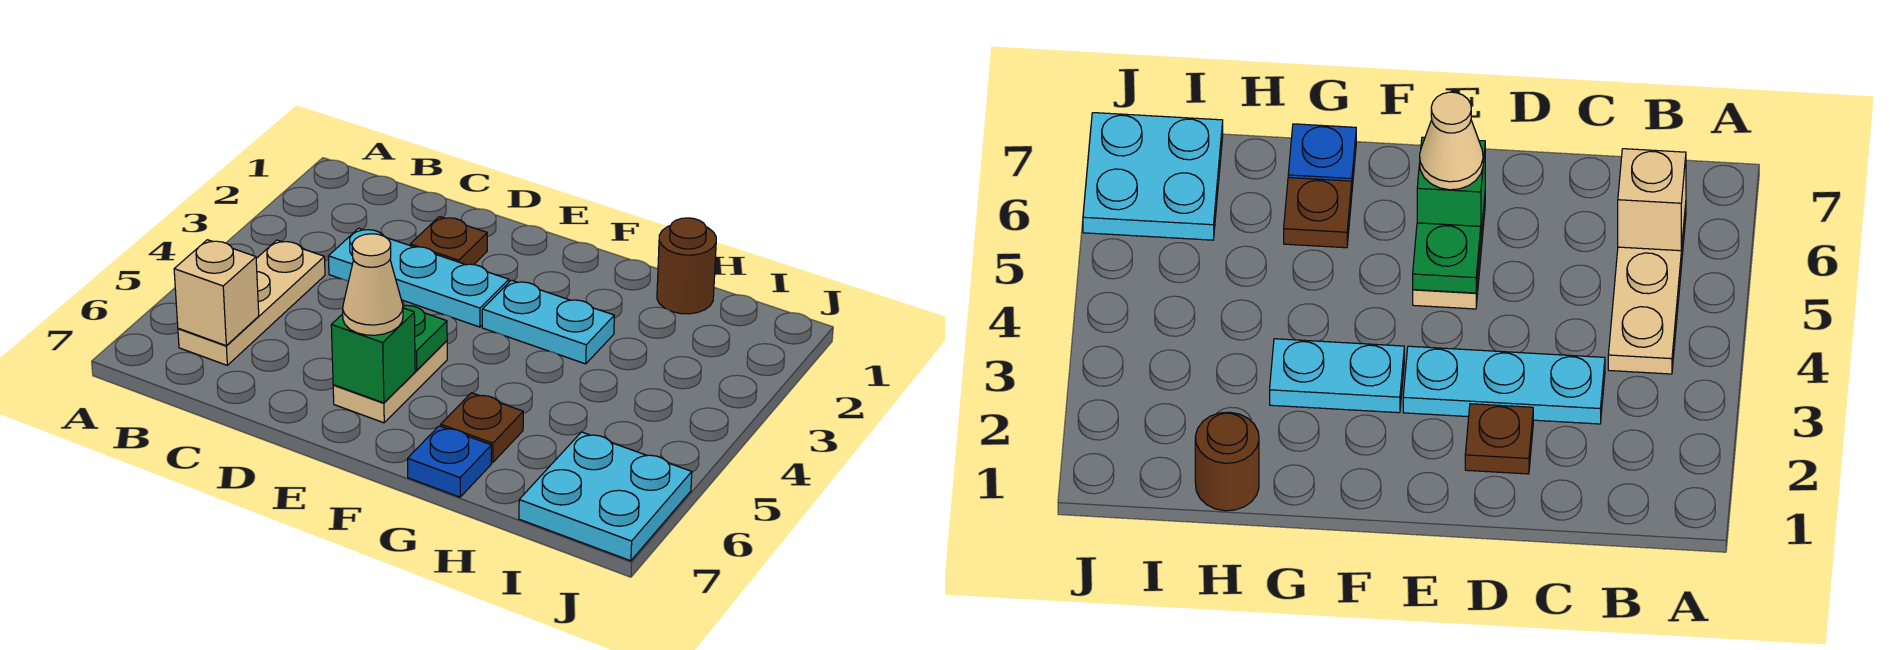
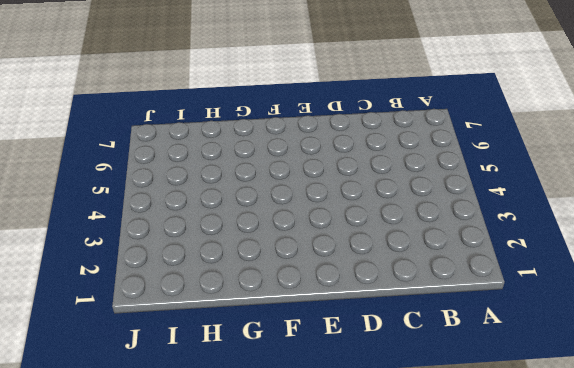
none -> tan 1x3 plate [178,240,325,365]
none -> cyan 1x3 plate [328,228,509,327]
none -> brown 1x1 plate [410,217,487,265]

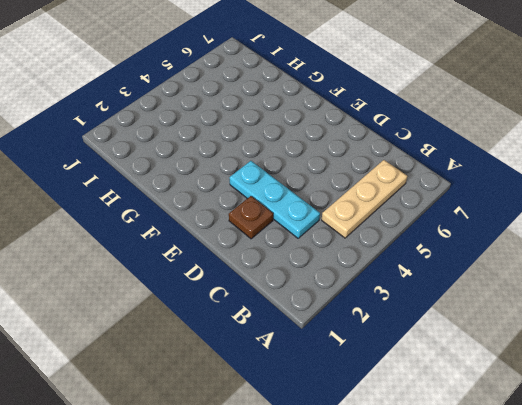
none -> tan 1x2 plate [333,341,447,423]
none -> cyan 1x2 plate [482,280,614,364]
none -> brown 1x1 plate [441,393,523,463]

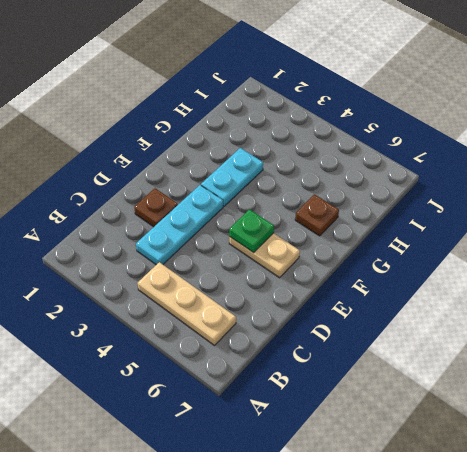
none -> blue 1x1 plate [407,426,491,497]
none -> brown 1x1 round brick [657,218,716,314]
none -> cyan 2x2 plate [519,432,692,561]

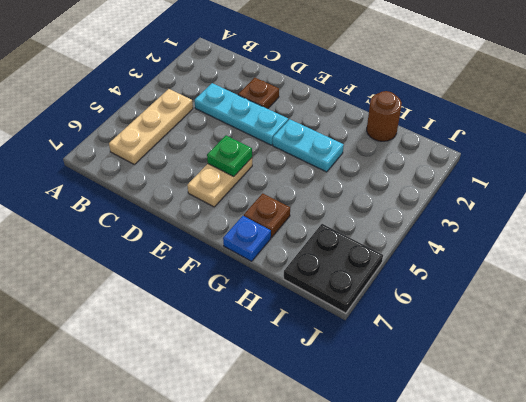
black 2x2 plate [284,224,383,313] -> cyan 2x2 plate [519,432,692,561]
none -> tan 1x1 brick [174,240,259,345]
none -> green 1x1 brick [331,308,415,403]
none -> tan 1x1 cone [343,234,403,335]

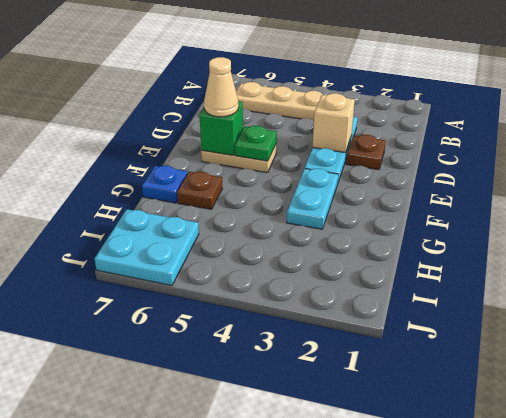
tan 1x1 brick [313,93,355,152] -> tan 1x1 brick moved to [174,240,259,345]
none -> brown 1x1 round brick [657,218,716,314]

